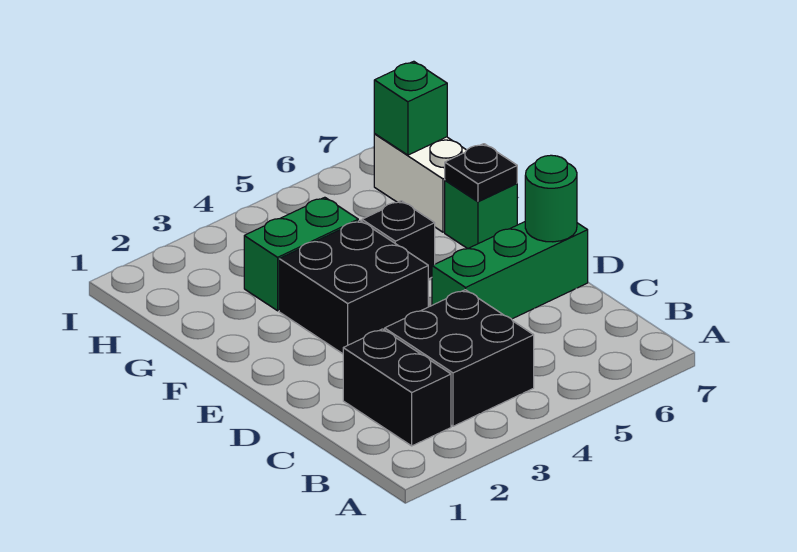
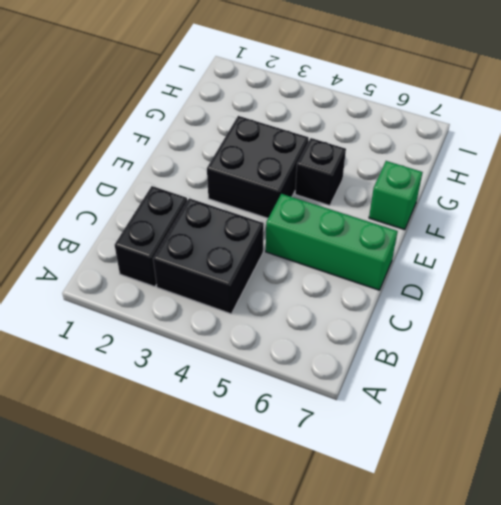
none -> green 1x2 brick [244,197,358,311]
none -> white 1x2 brick [374,134,466,232]

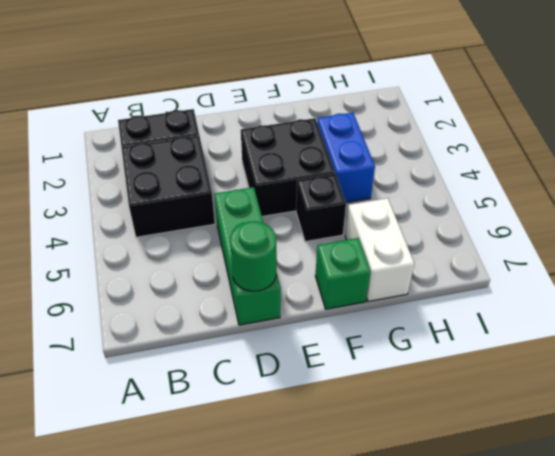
blue 1x2 brick [317,113,375,203] -> green 1x2 brick [244,197,358,311]
white 1x2 brick [345,198,414,302] -> white 1x2 brick turned to [374,134,466,232]
none -> black 1x1 plate [445,144,517,201]
none -> green 1x1 brick [374,61,447,155]

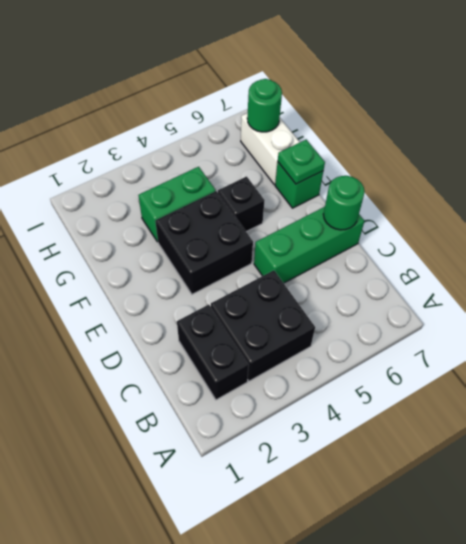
green 1x1 plate [278,140,325,184] -> black 1x1 plate [445,144,517,201]
green 1x1 round brick [247,79,282,132] -> green 1x1 brick [374,61,447,155]

